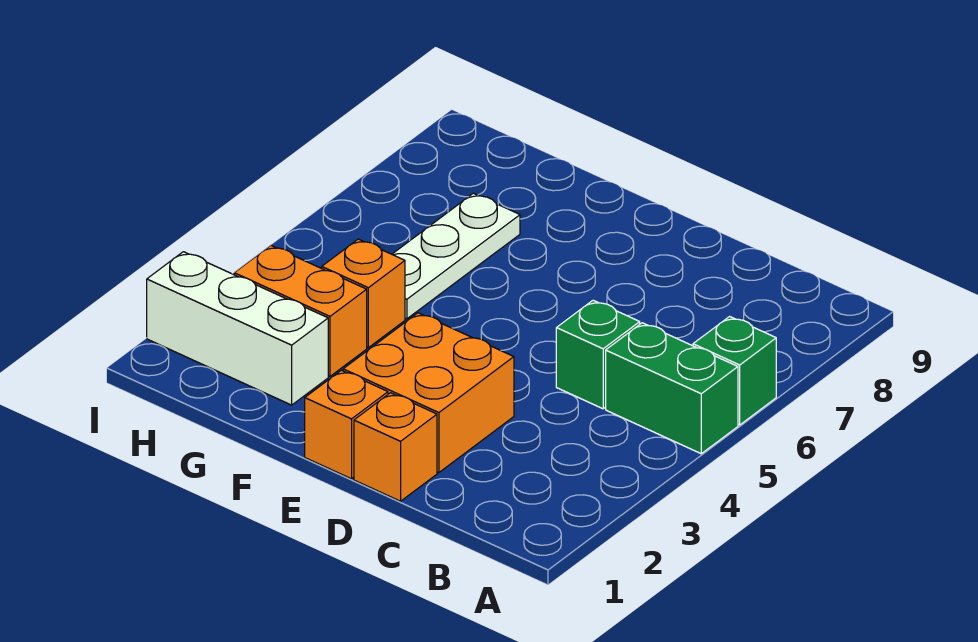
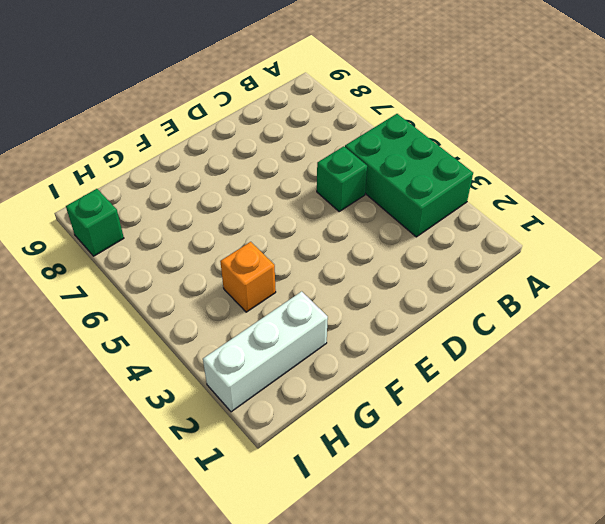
green 2x3 brick [345,114,473,237] -> green 1x2 brick [606,323,738,454]
green 1x1 brick [66,189,124,256] -> green 1x1 brick moved to [693,317,776,425]
none -> orange 1x1 brick [354,393,437,501]
none -> orange 2x2 brick [343,313,514,473]

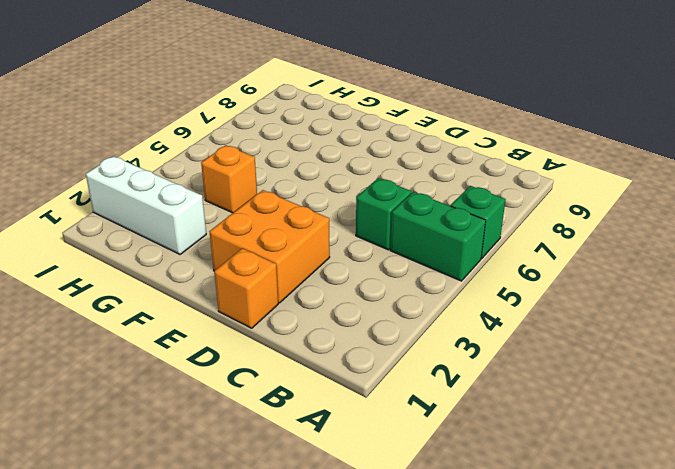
none -> orange 1x1 brick [305,370,388,479]
none -> orange 1x2 brick [234,246,367,376]

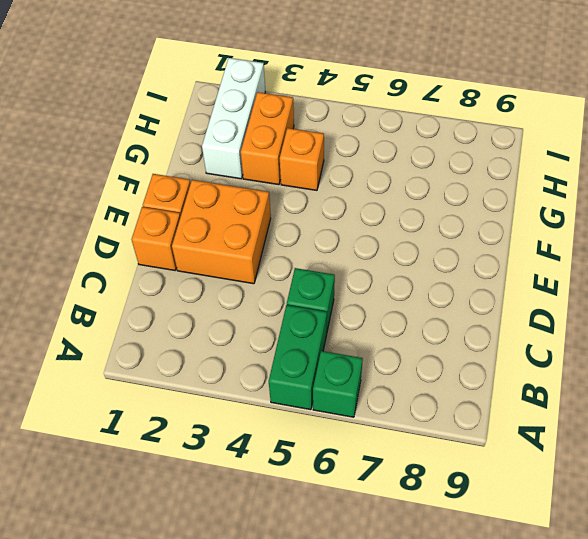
none -> white 1x3 plate [392,193,520,319]

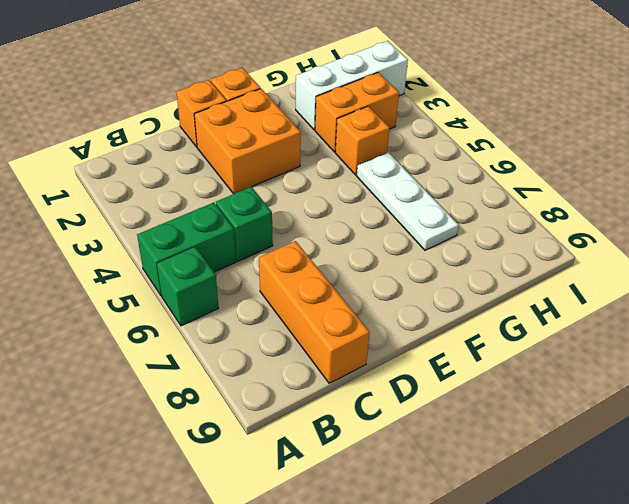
orange 1x3 brick [259,241,370,383] -> none

